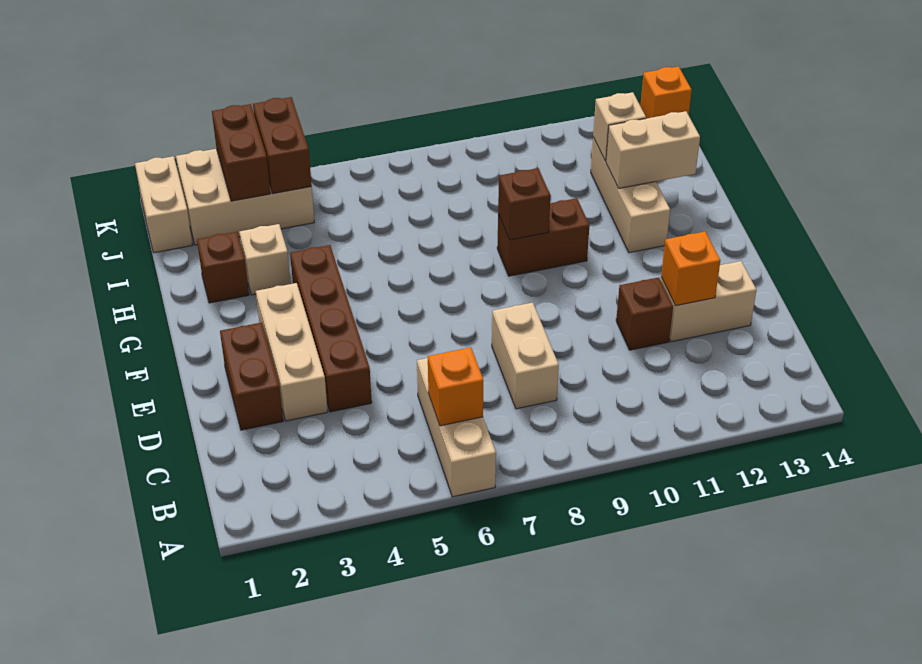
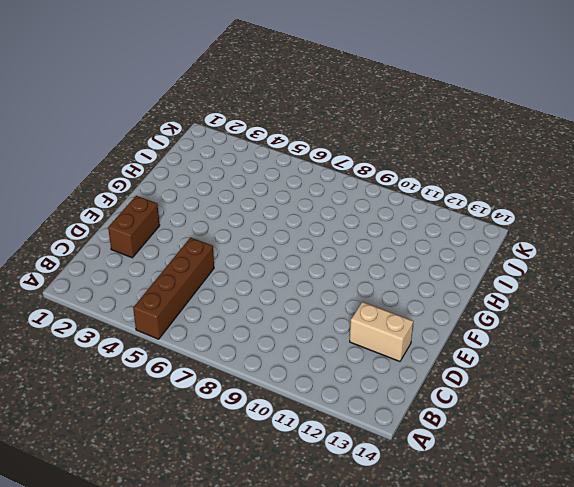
brown 1x4 brick [133,237,214,339] -> brown 1x4 brick moved to [290,245,372,412]
none -> tan 1x3 brick [417,358,496,497]
none -> tan 1x2 brick [492,303,559,409]
none -> tan 1x3 brick [256,283,328,421]

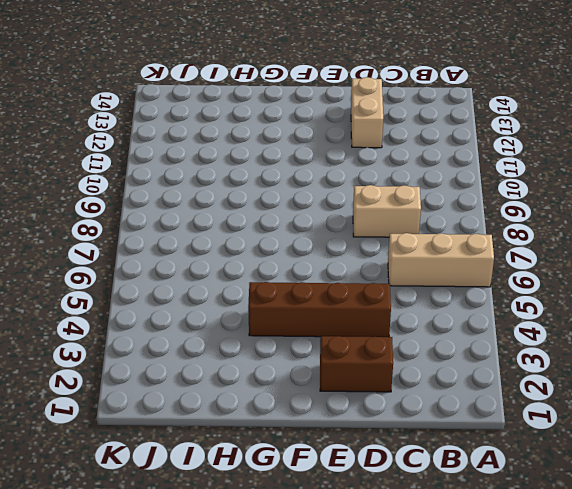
none -> tan 1x3 brick [256,283,328,421]
none -> brown 1x1 brick [616,277,673,350]
none -> brown 1x2 brick [497,198,590,276]

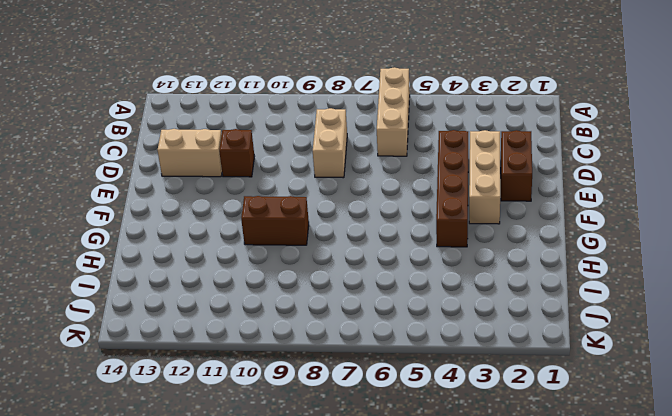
none -> tan 1x3 brick [591,137,670,253]
none -> brown 1x1 brick [197,232,249,303]
none -> tan 1x1 brick [239,224,291,295]

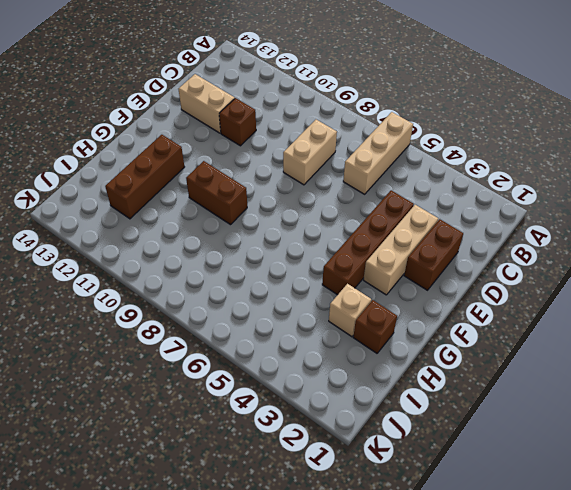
brown 1x3 brick [105,135,184,219] -> tan 1x3 brick [591,137,670,253]
none -> tan 1x2 brick [135,156,192,253]
none -> tan 2x3 brick [176,149,314,245]
none -> orange 1x1 brick [640,66,692,118]

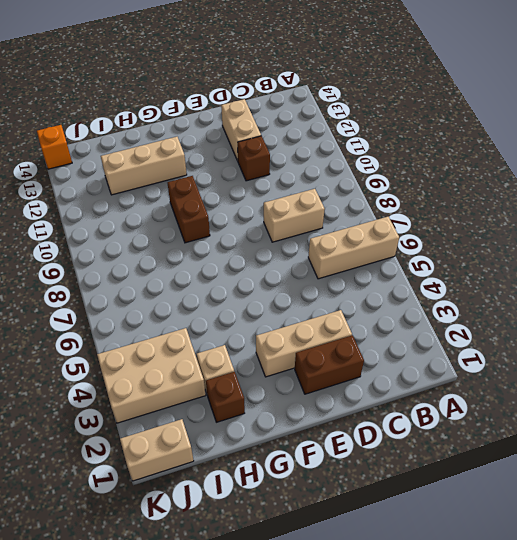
tan 2x3 brick [97,328,206,423] -> tan 2x3 brick turned to [176,149,314,245]
none -> brown 1x4 brick [290,245,372,412]
none -> orange 1x1 brick [428,347,483,426]
none -> orange 1x1 brick [661,232,720,306]

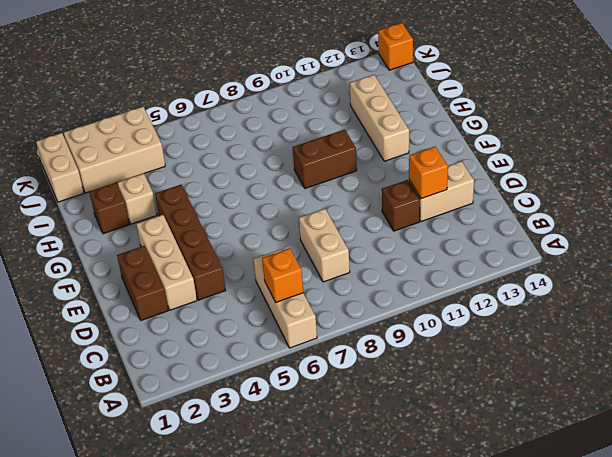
none -> brown 1x1 brick [498,168,551,240]
none -> tan 1x2 brick [606,111,700,188]
none -> tan 1x1 brick [593,92,646,161]

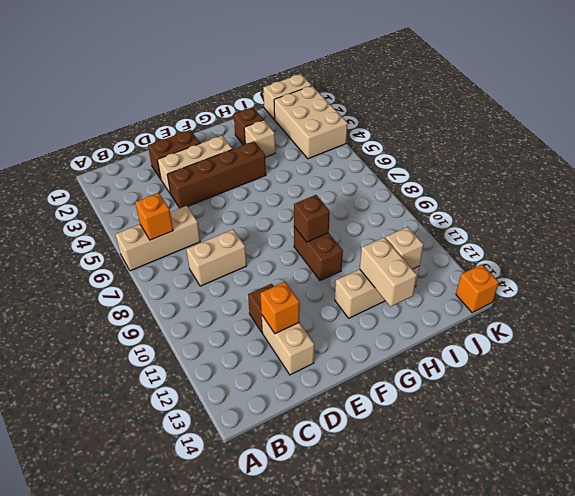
none -> brown 1x2 brick [212,104,270,201]
none -> brown 1x2 brick [253,97,312,194]

